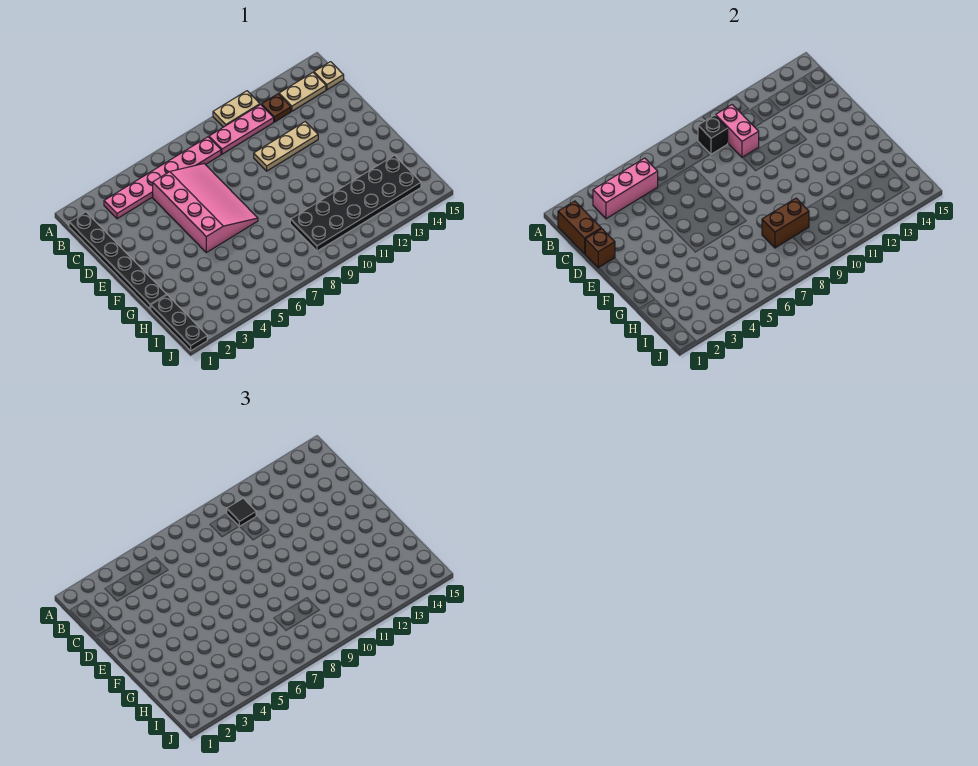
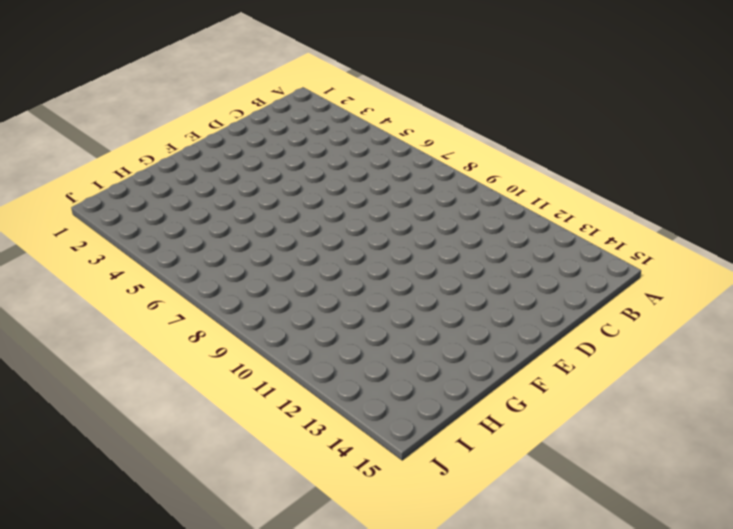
none -> tan 1x2 plate [213,91,260,127]
none -> black 1x6 plate [69,212,167,309]
none -> pink 1x6 plate [104,137,221,219]

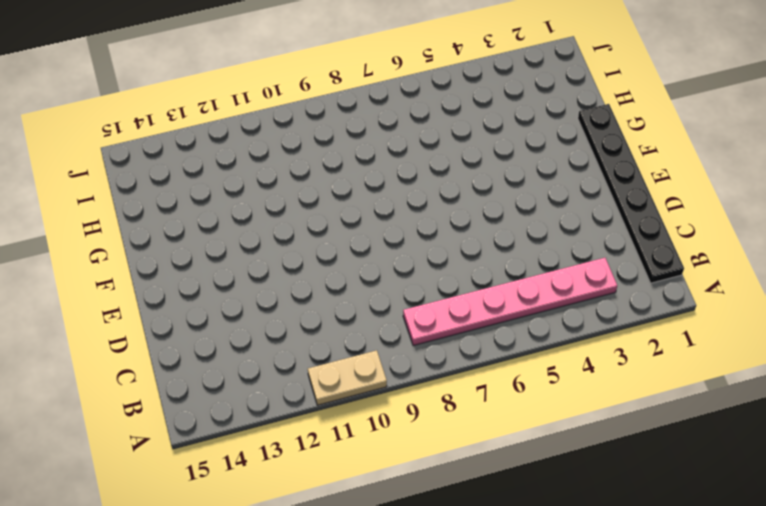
none -> pink 1x3 plate [209,105,274,154]
none -> brown 1x1 plate [262,94,291,122]
none -> tan 1x2 plate [279,73,326,111]

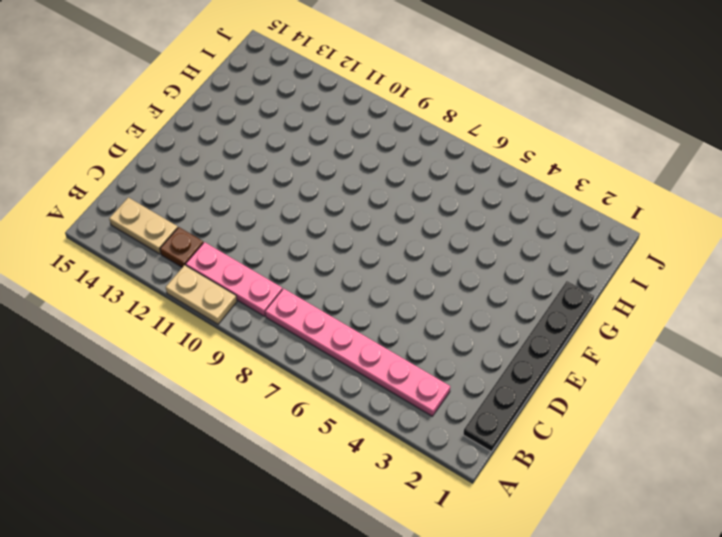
none -> tan 1x1 plate [314,62,344,90]
none -> pink 3x4 slope [153,164,258,252]
none -> tan 1x3 plate [254,122,318,171]

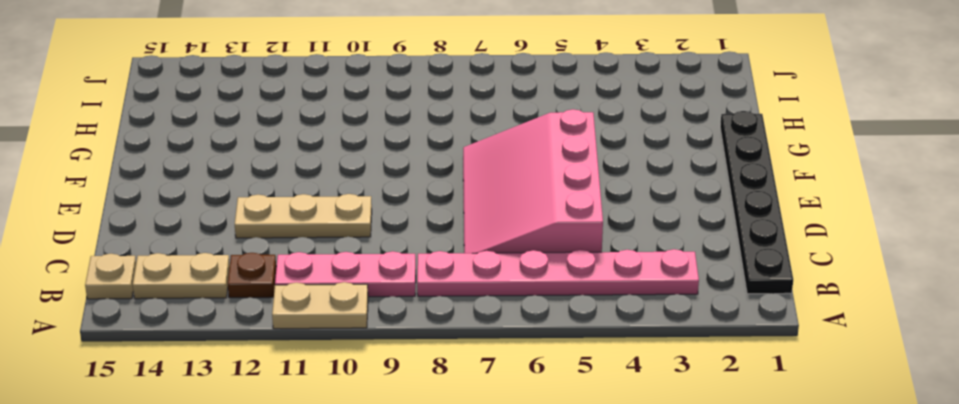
none -> black 1x3 plate [151,295,207,351]
none -> black 2x6 plate [290,155,421,251]
none -> brown 1x2 brick [558,201,601,254]

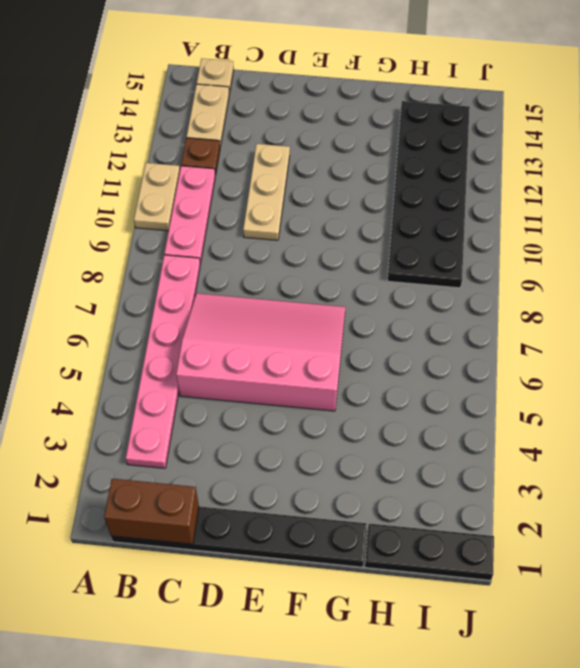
none -> pink 1x3 brick [593,158,658,219]
none -> black 1x1 brick [698,115,728,154]
none -> pink 1x2 brick [716,105,759,157]

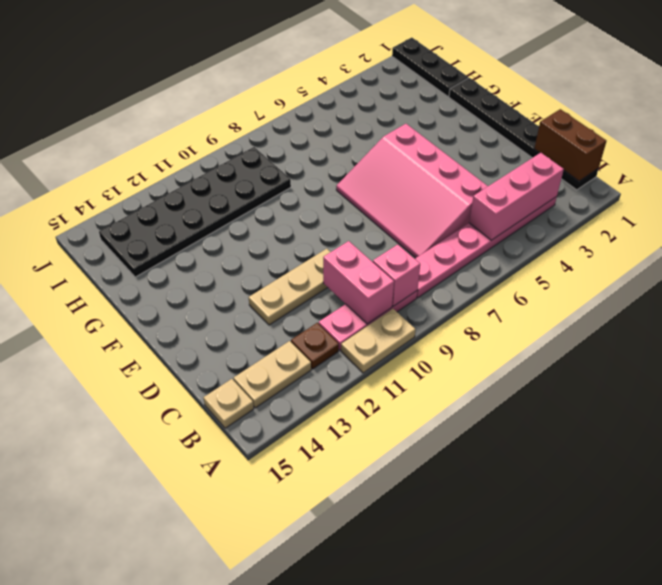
pink 1x1 brick [373,245,420,306] -> black 1x1 brick [698,115,728,154]
none -> brown 1x1 brick [585,229,615,268]
none -> brown 1x2 brick [762,198,809,248]
none -> black 1x1 tile [227,498,256,526]

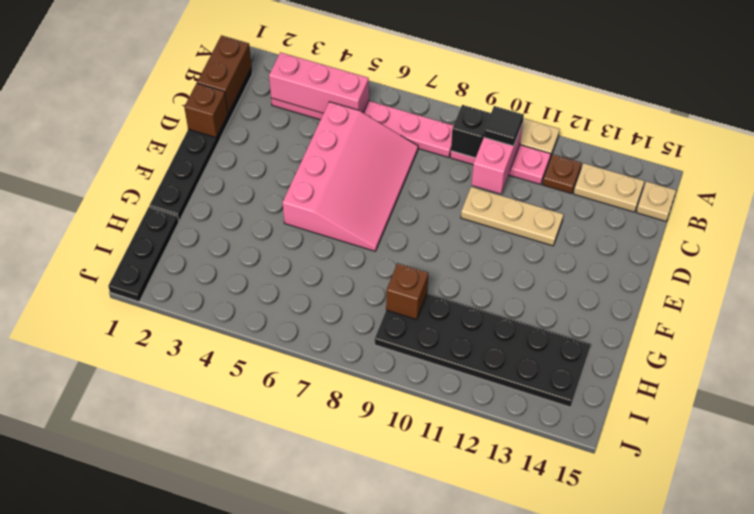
brown 1x1 brick [386,263,428,320] -> brown 1x2 brick [762,198,809,248]

